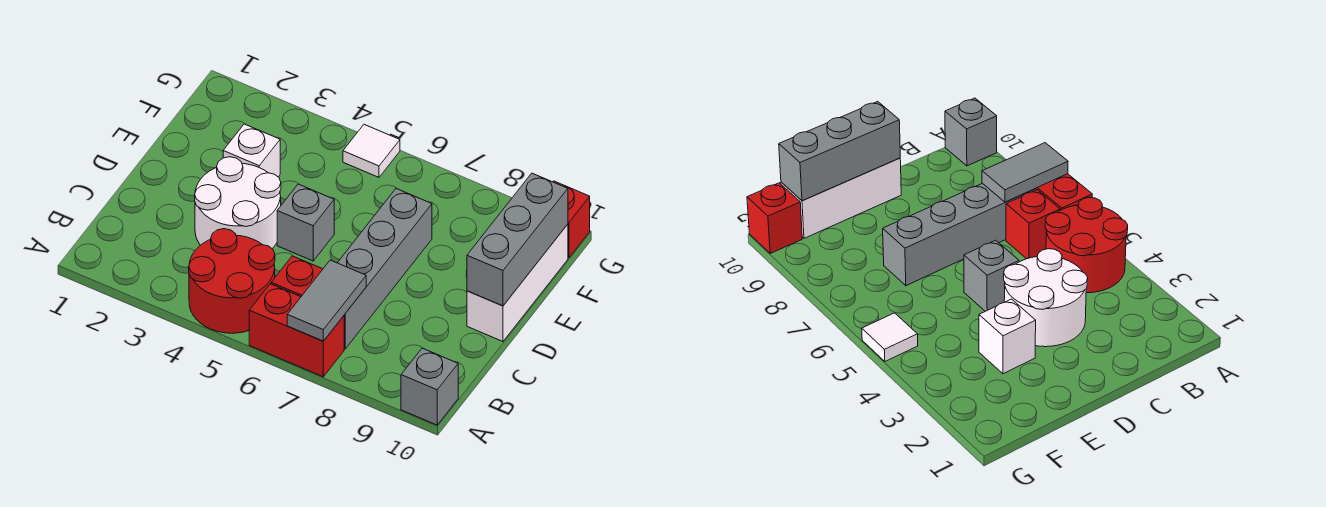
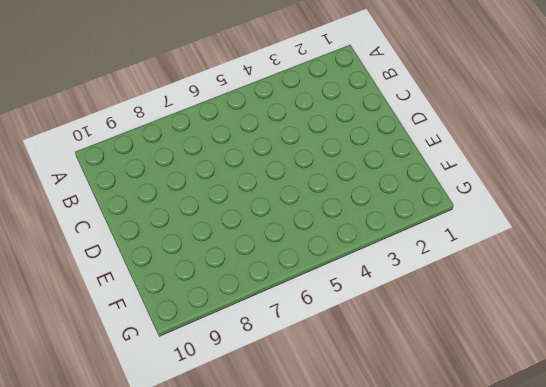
none -> red 2x2 round brick [189,229,275,333]
none -> red 1x2 brick [249,284,344,377]
none -> grey 1x1 brick [401,348,458,425]

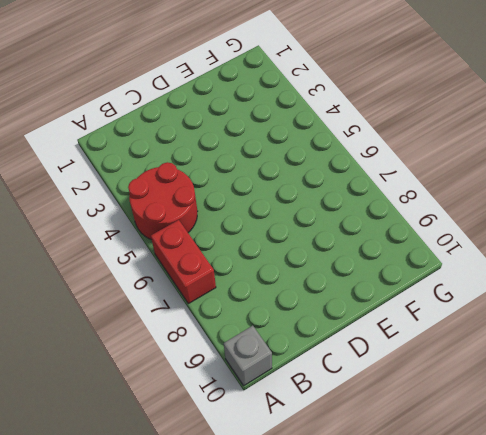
none -> red 1x1 brick [271,256,323,297]
none -> grey 1x4 brick [338,189,432,349]
none -> white 2x2 round brick [195,157,281,248]

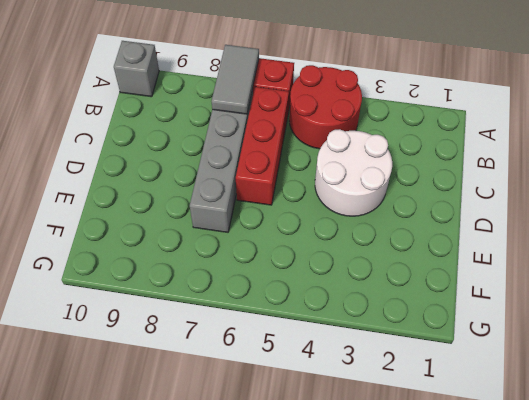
red 1x3 brick [236,87,289,205] -> red 1x1 brick [271,256,323,297]
none -> grey 1x1 brick [277,184,334,261]
none -> white 1x3 brick [467,224,568,341]
none -> white 1x1 brick [223,124,280,177]

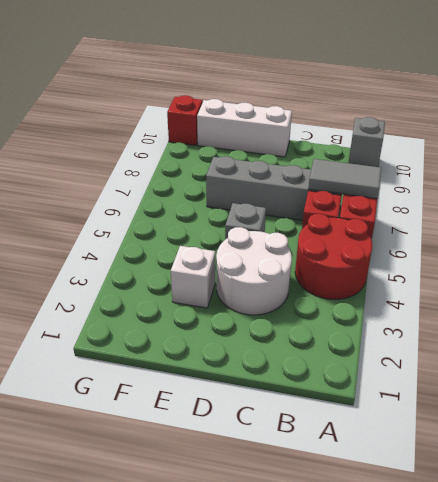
none -> white 1x1 tile [343,125,400,177]
none -> grey 1x3 brick [467,173,568,306]

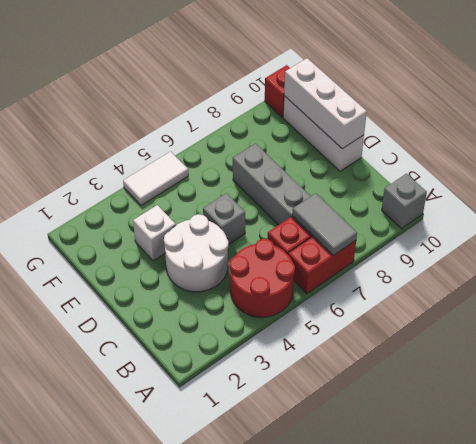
white 1x3 brick [284,58,367,149] -> grey 1x3 brick [467,173,568,306]
white 1x2 tile [123,151,188,205] -> white 1x1 tile [343,125,400,177]

